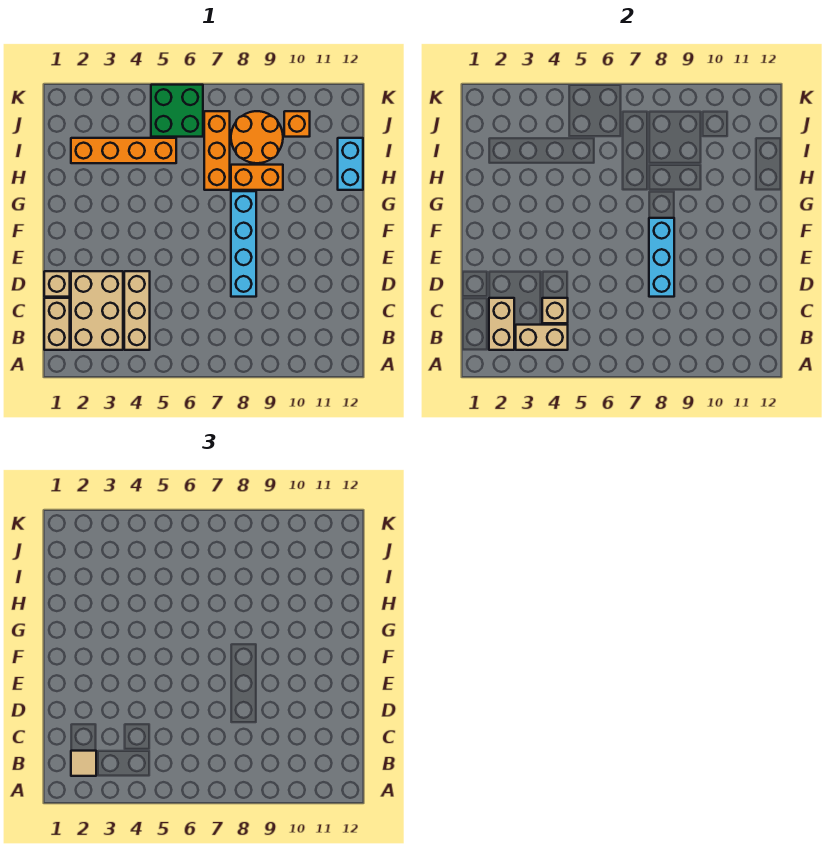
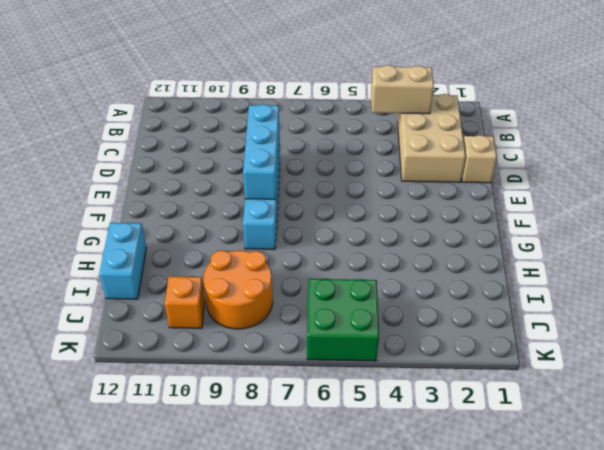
none -> tan 1x2 brick [44,298,70,350]
none -> tan 1x3 brick [124,271,150,350]
none -> orange 1x3 brick [204,111,230,190]

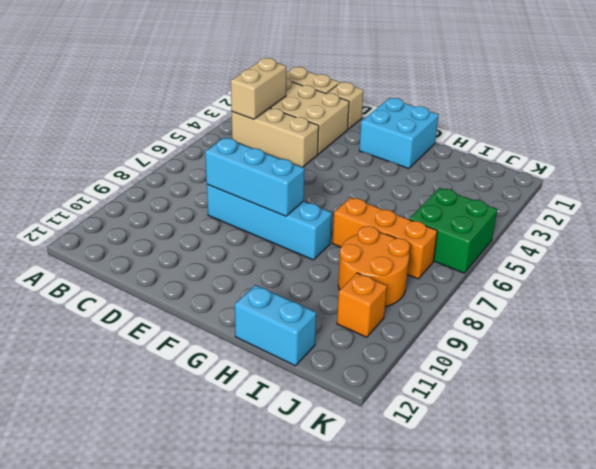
cyan 2x2 brick [359,98,438,169] -> none
none -> orange 1x2 brick [231,165,283,190]
none -> orange 1x4 brick [71,138,176,163]
none -> tan 1x2 brick [489,298,514,350]

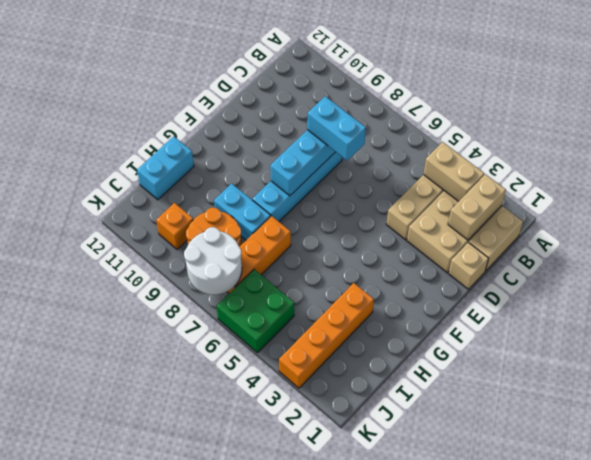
cyan 1x2 brick [307,96,366,160] -> none
orange 1x4 brick [279,283,374,388] -> orange 1x4 brick turned to [71,138,176,163]
cyan 1x2 brick [214,184,271,240] -> orange 1x2 brick [231,165,283,190]
white 2x2 round brick [184,227,242,295] -> none
none -> tan 1x1 brick [542,298,568,323]
none -> tan 1x1 tile [71,751,96,776]

